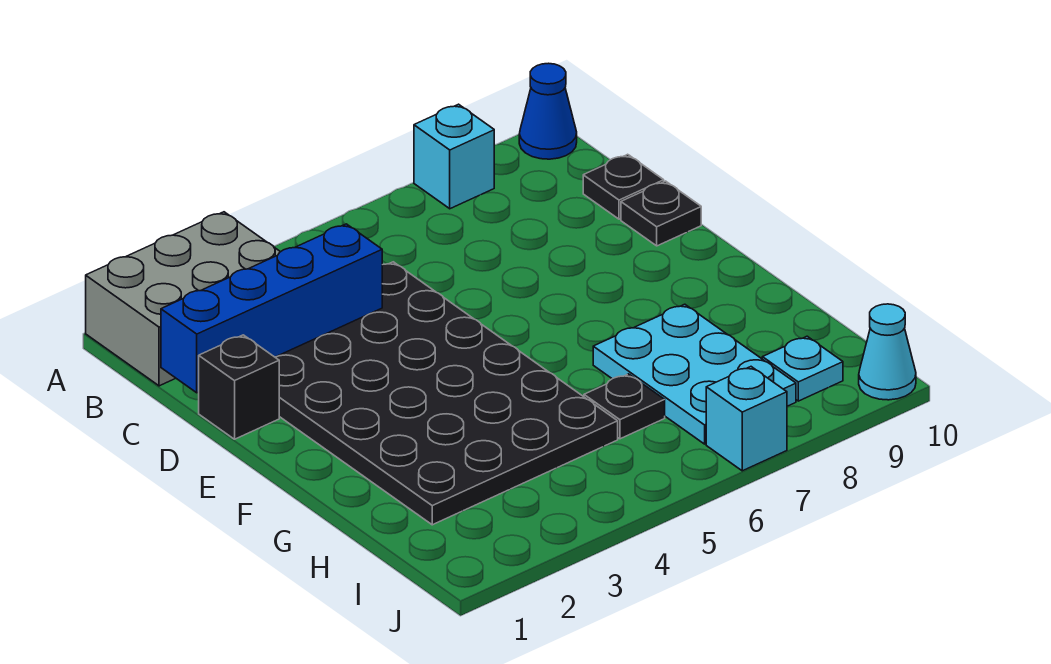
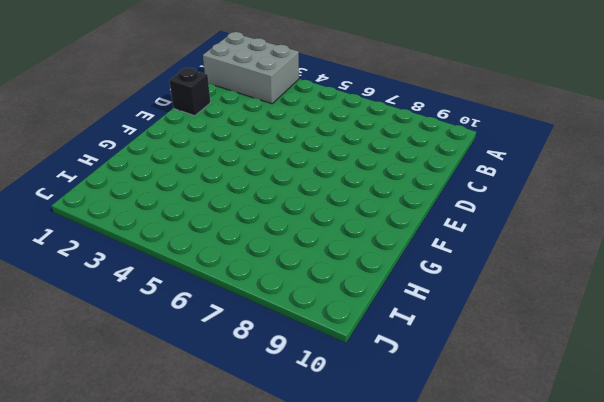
none -> cyan 1x1 brick [414,104,494,209]
none -> blue 1x1 cone [519,63,577,159]
none -> black 4x6 plate [275,262,618,525]

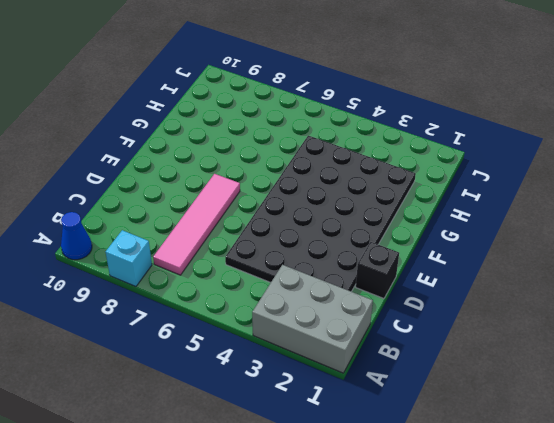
pink 1x4 tile [153,174,240,275] -> none
none -> black 1x1 plate [583,154,664,219]
none -> black 1x1 plate [621,181,701,246]
none -> cyan 2x3 plate [593,304,796,444]

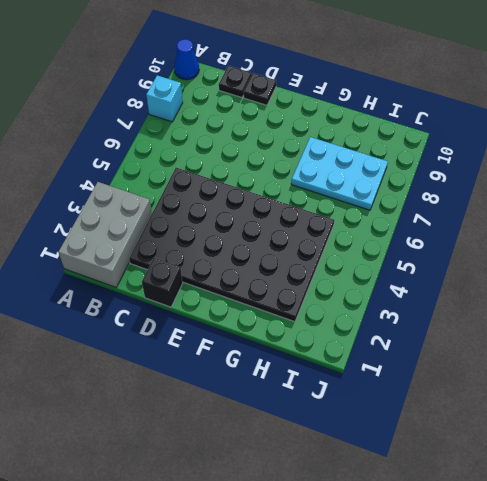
none -> black 1x1 plate [584,374,665,439]
none -> cyan 1x1 plate [762,336,843,401]
none -> cyan 1x1 brick [706,367,787,471]

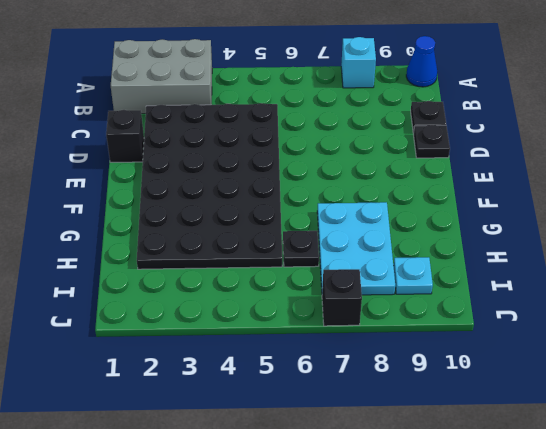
black 1x1 brick [322,269,362,326] -> cyan 1x1 brick [706,367,787,471]
none -> cyan 1x1 cone [859,304,916,400]
none -> blue 1x4 brick [161,224,382,393]

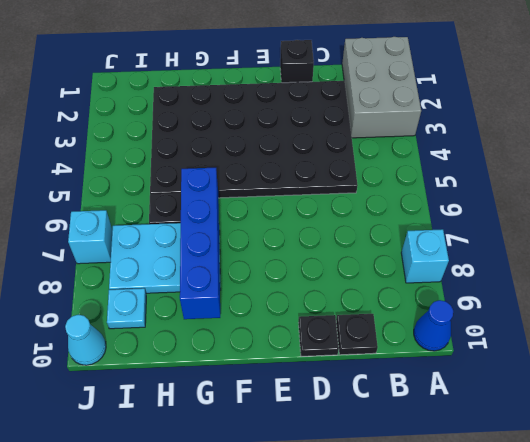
blue 1x4 brick [180,168,220,319] -> blue 1x4 brick moved to [161,224,382,393]

